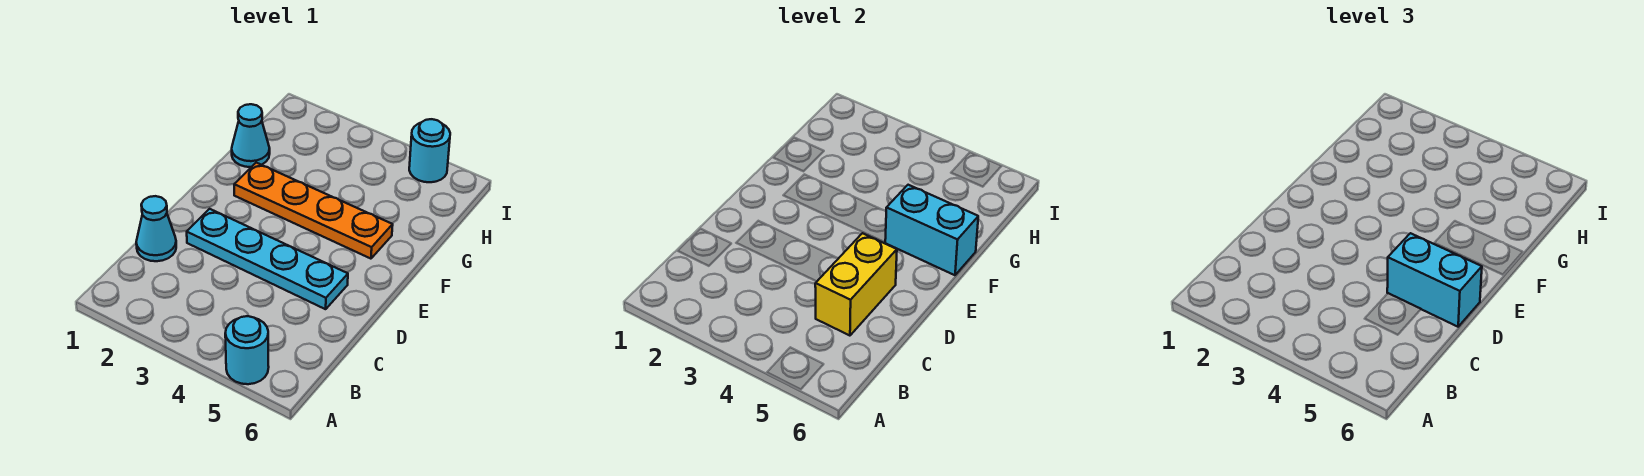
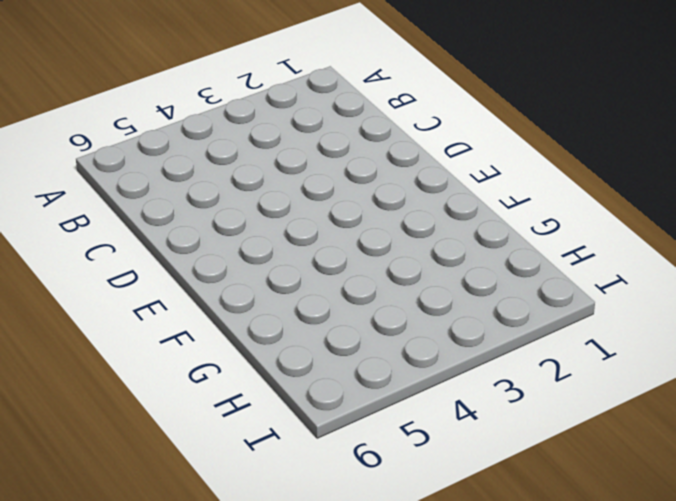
none -> cyan 1x1 round brick [225,316,269,384]
none -> cyan 1x1 cone [136,196,176,261]

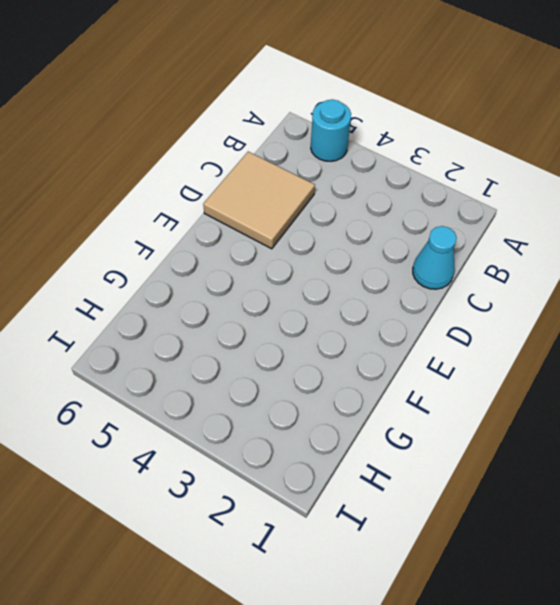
tan 2x2 tile [203,152,315,249] -> cyan 1x4 plate [187,209,348,309]
none -> orange 1x4 plate [234,163,393,259]
none -> cyan 1x1 cone [232,104,270,167]

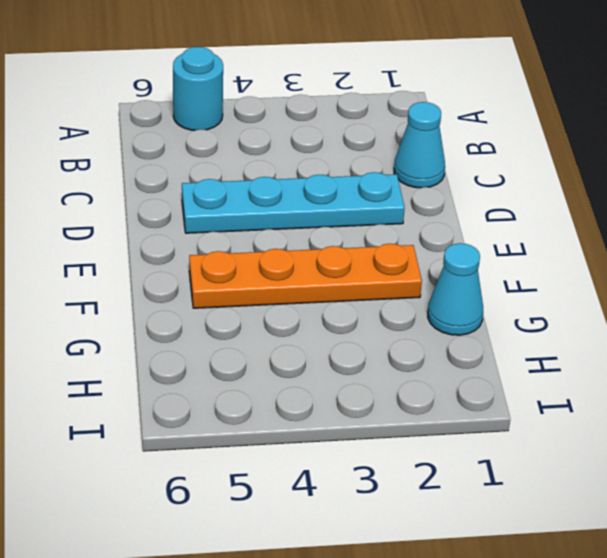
none -> cyan 1x1 round brick [409,119,450,182]
none -> yellow 1x2 brick [815,233,897,336]

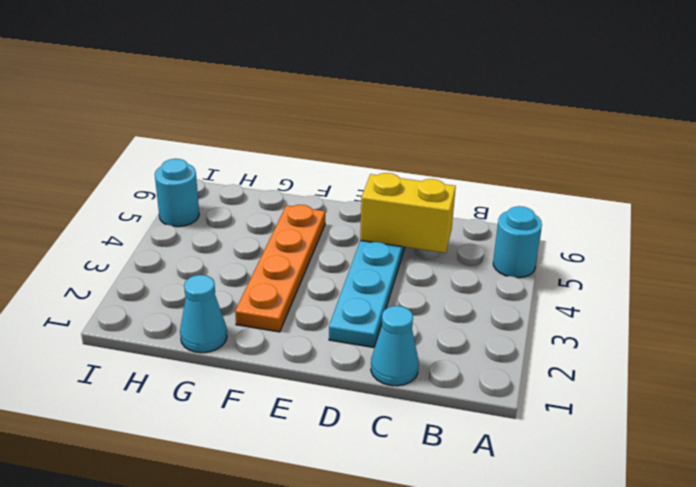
none -> cyan 1x2 brick [885,185,978,275]
none -> cyan 1x2 brick [1387,233,1482,327]

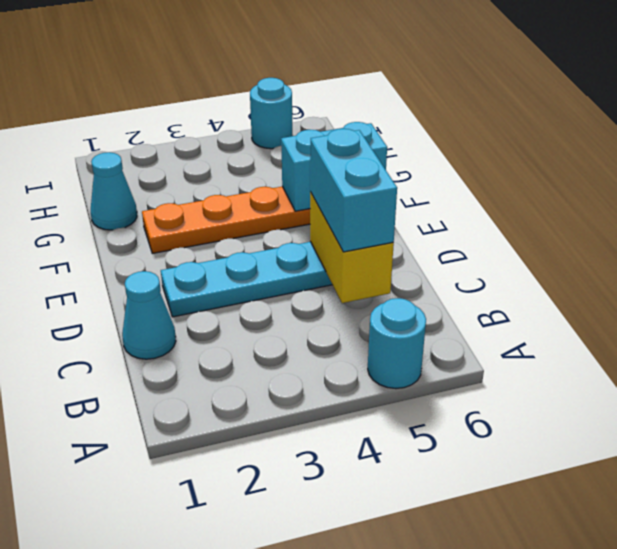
cyan 1x2 brick [310,129,397,252] -> cyan 1x2 brick turned to [1387,233,1482,327]

